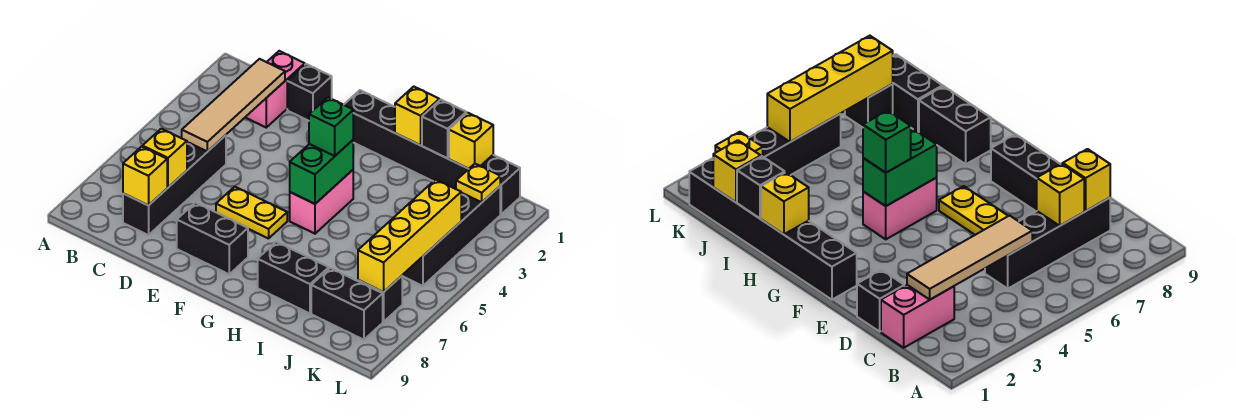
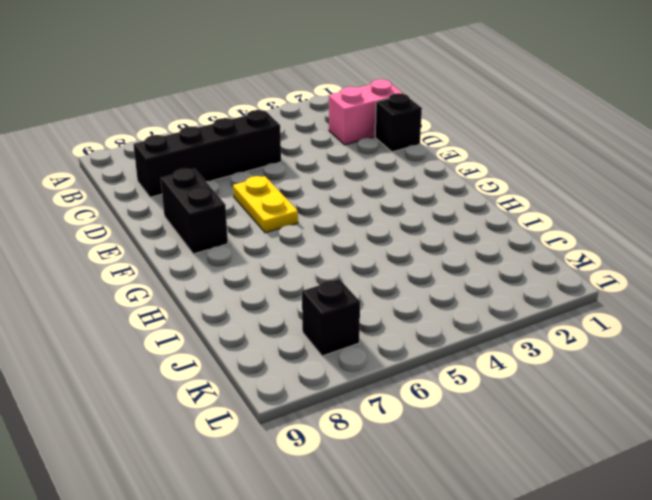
none -> black 1x6 brick [344,90,520,214]
none -> pink 1x2 brick [290,170,353,234]
none -> black 1x2 brick [258,242,329,314]

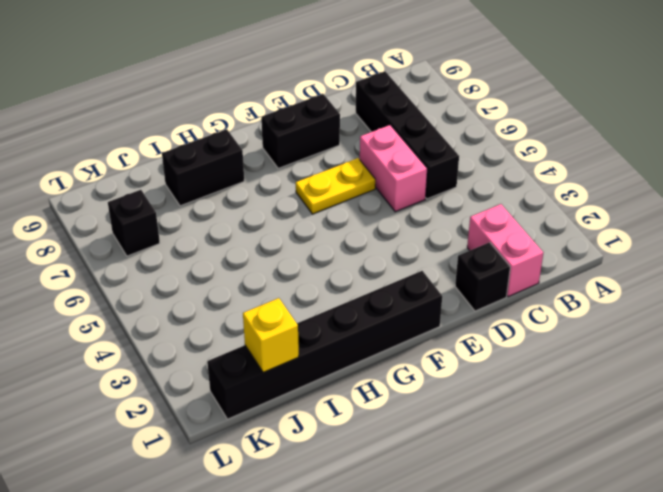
pink 1x2 brick [360,125,427,212] -> pink 1x2 brick moved to [290,170,353,234]
none -> black 1x2 brick [311,268,383,340]
none -> black 1x4 brick [402,186,500,286]
none -> tan 1x4 tile [182,59,285,152]

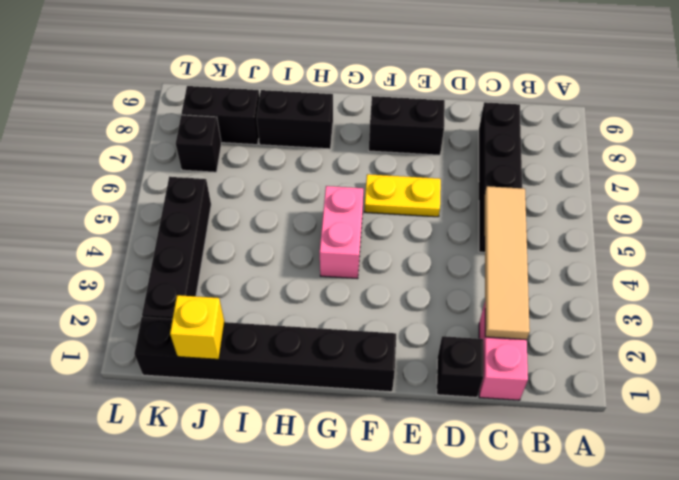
none -> yellow 1x1 brick [143,129,187,187]
none -> yellow 1x1 brick [123,147,167,205]
none -> green 1x2 brick [290,140,353,204]

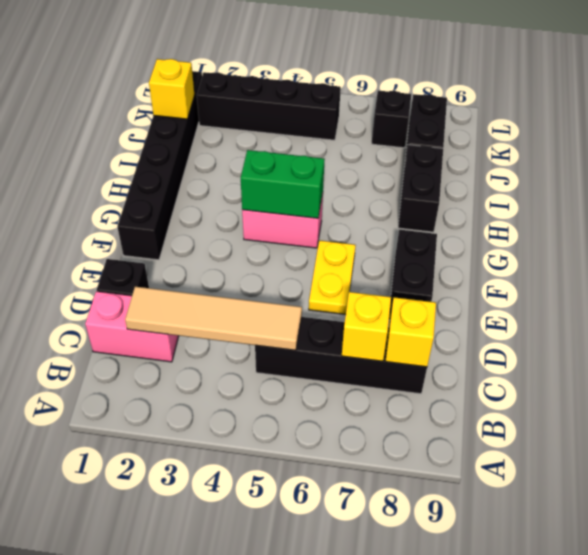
none -> yellow 1x1 brick [395,87,439,145]
none -> black 1x1 brick [422,100,466,158]
none -> yellow 1x1 plate [456,164,500,202]

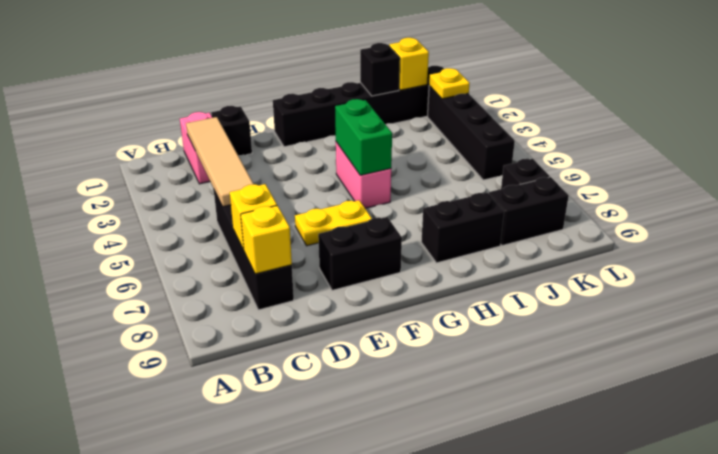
none -> yellow 1x1 brick [395,87,439,145]
none -> yellow 1x4 brick [358,179,461,292]
none -> green 1x1 brick [309,97,353,156]

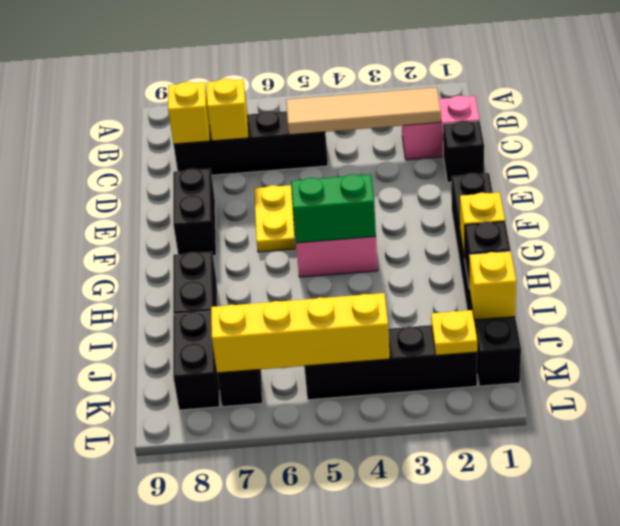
none -> green 1x1 brick [309,97,353,156]

